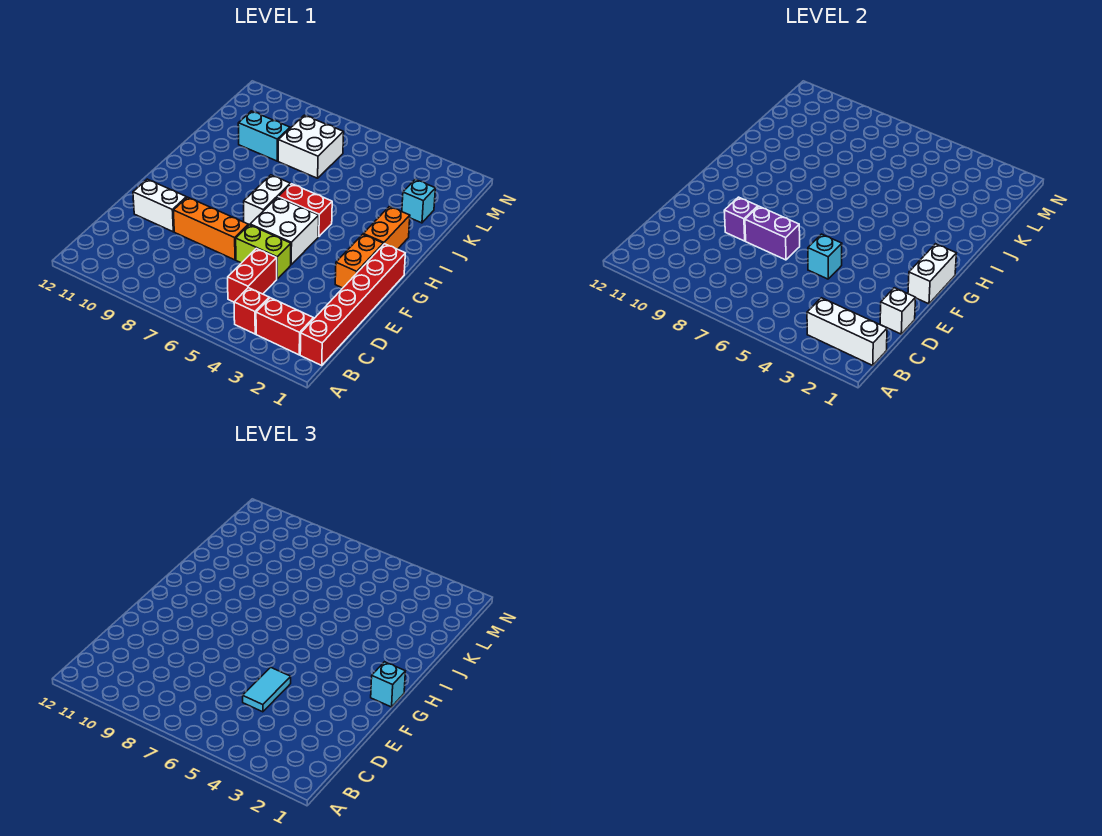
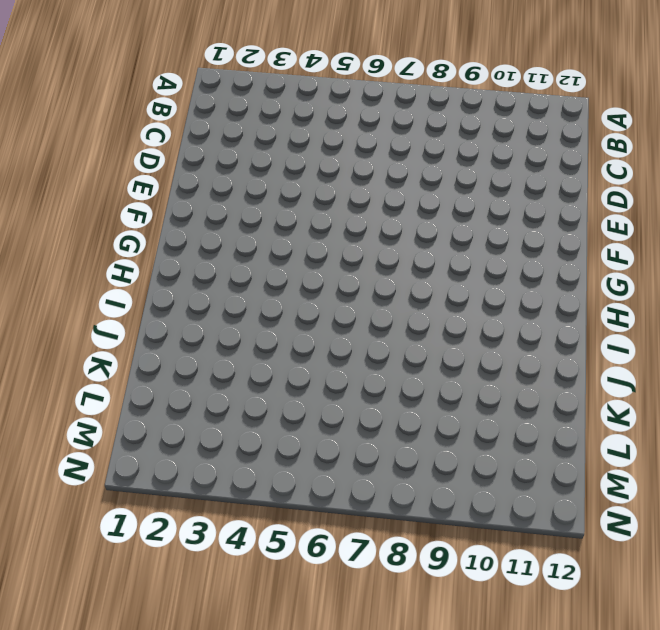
none -> red 1x6 brick [300,244,405,365]
none -> red 1x2 brick [256,298,314,355]
none -> red 1x1 brick [234,288,269,334]

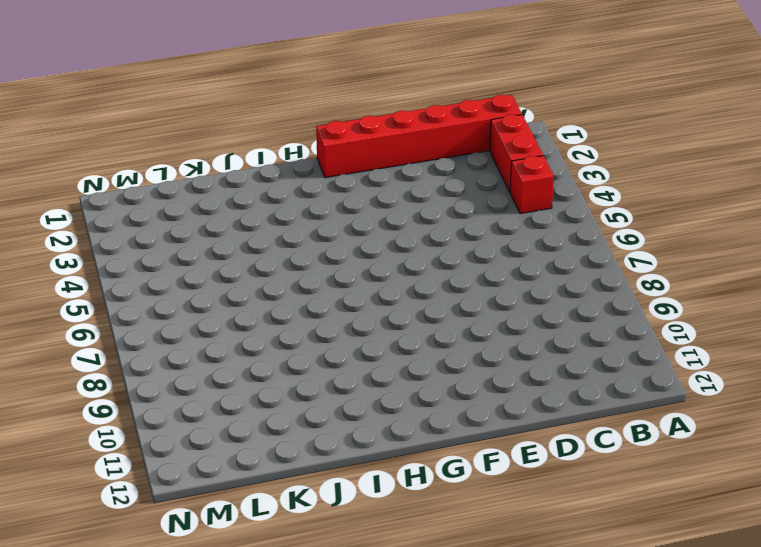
none -> red 1x2 brick [228,249,277,302]
none -> lime 1x2 brick [236,225,291,279]
none -> orange 1x3 brick [173,197,248,260]

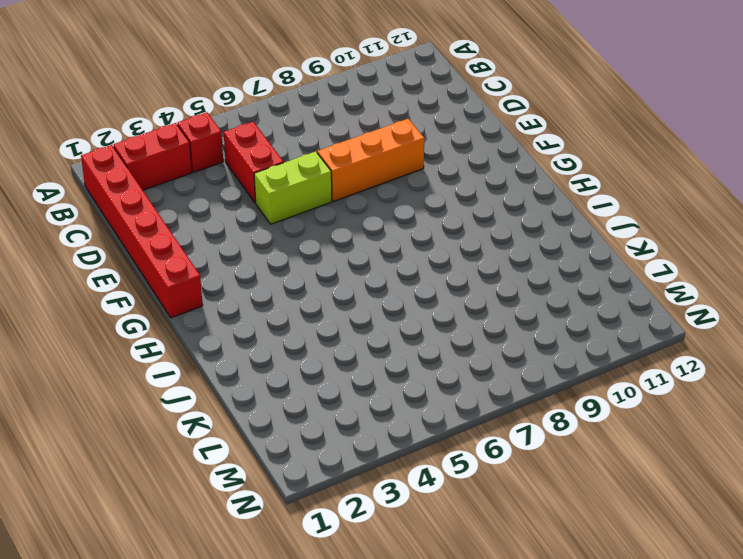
none -> white 1x2 brick [133,179,186,232]
none -> orange 1x2 brick [335,234,383,288]
none -> white 2x2 brick [250,197,319,264]

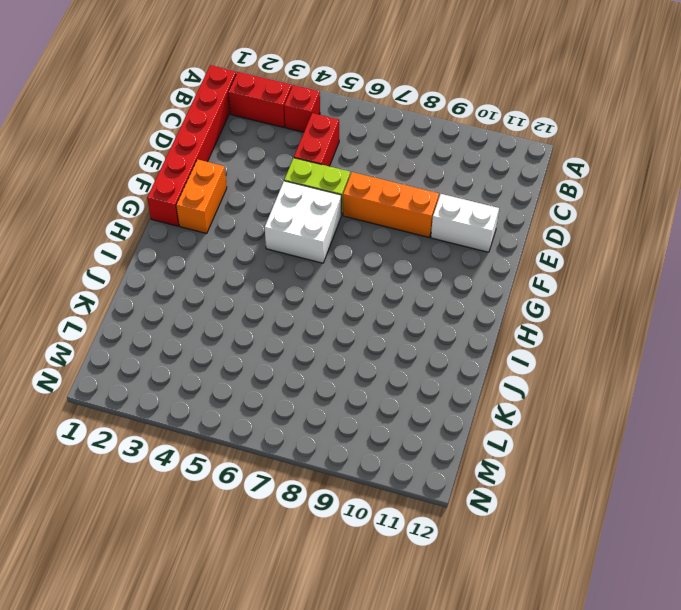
none -> white 1x2 brick [244,175,290,225]
none -> orange 1x2 brick [363,206,410,249]
none -> red 1x2 brick [278,184,332,237]

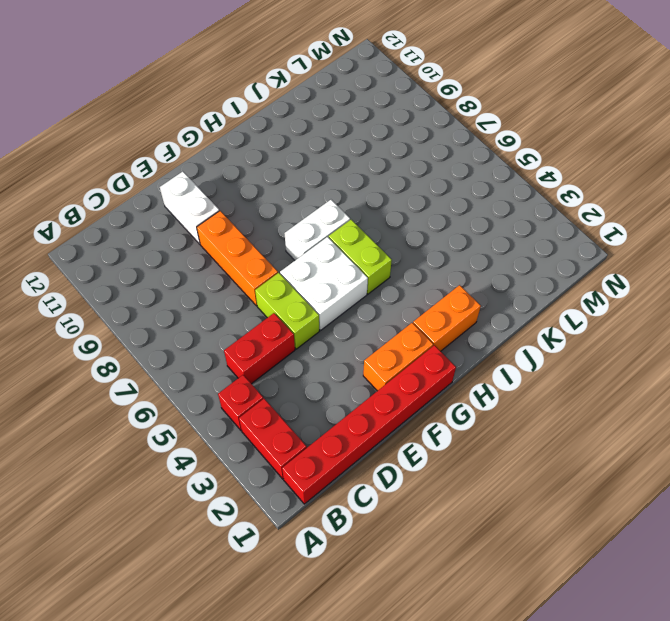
lime 1x2 brick [329,220,392,294] -> red 1x2 brick [278,184,332,237]
none -> cyan 1x1 brick [402,179,435,223]
none -> white 2x2 brick [278,115,344,178]
none -> cyan 1x2 brick [238,111,290,161]

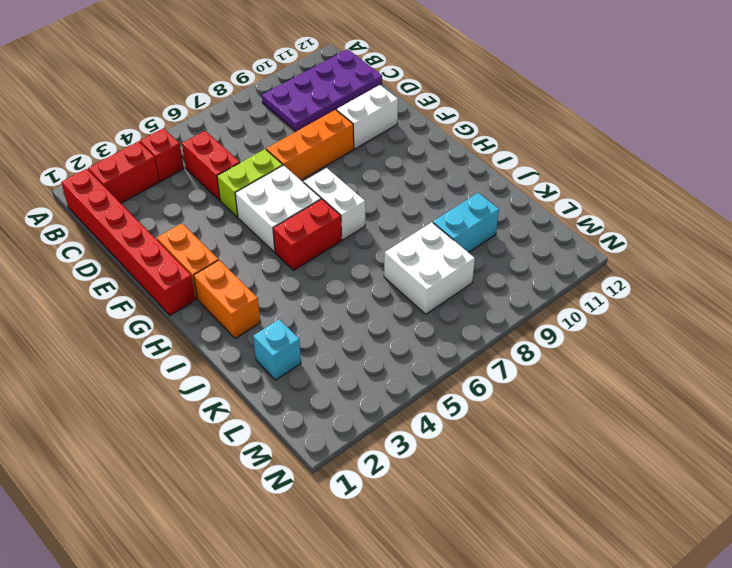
purple 2x4 plate [262,49,382,131] -> none
none -> white 1x3 brick [807,298,887,365]
none -> white 1x1 brick [880,288,916,334]
none -> cyan 1x1 brick [808,234,842,279]

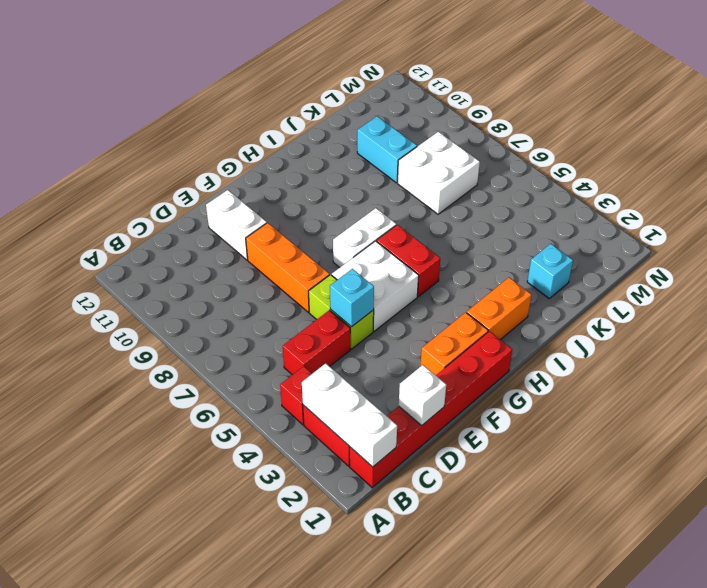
none -> purple 1x2 brick [745,206,800,260]
none -> purple 1x1 brick [724,197,758,241]
none -> white 1x2 brick [908,244,956,304]

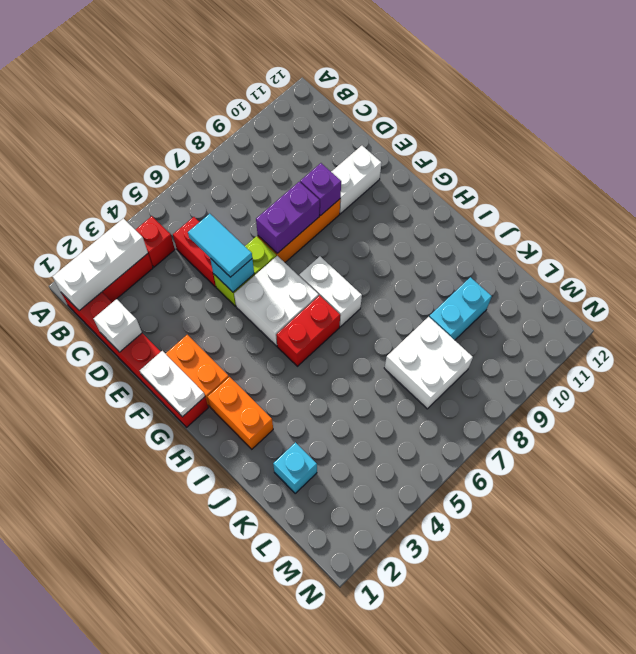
white 1x2 plate [140,351,205,417] -> white 1x2 brick [908,244,956,304]
none -> cyan 1x1 brick [371,662,405,707]

